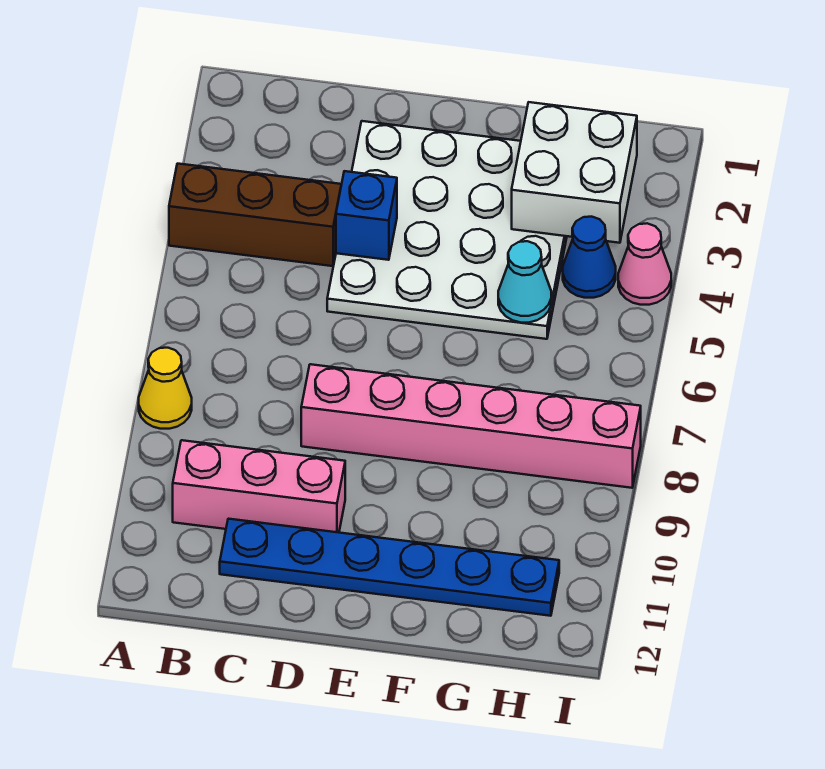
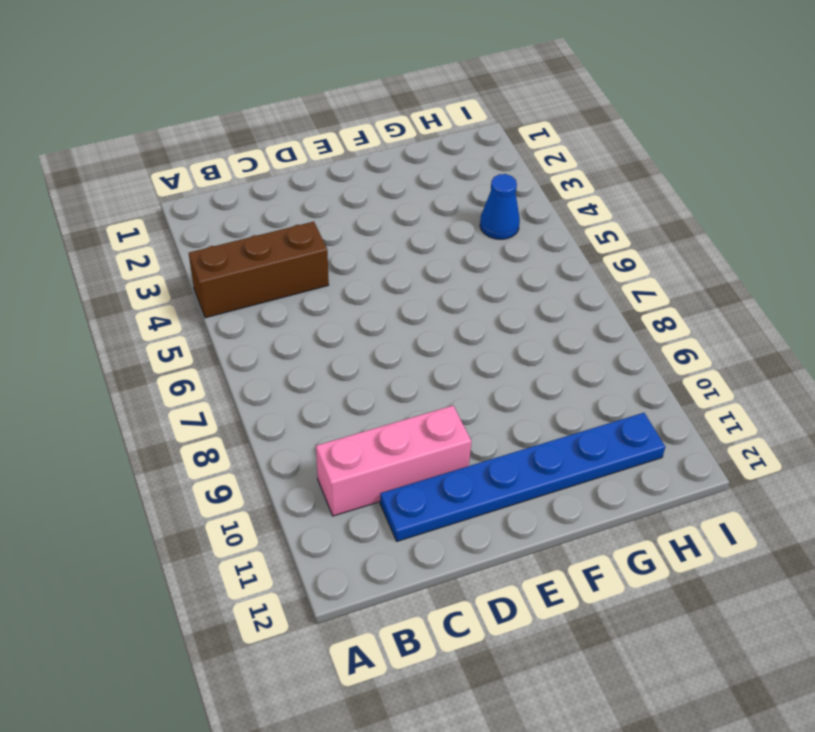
none -> yellow 1x1 cone [139,348,192,429]
none -> white 4x4 plate [327,121,567,339]

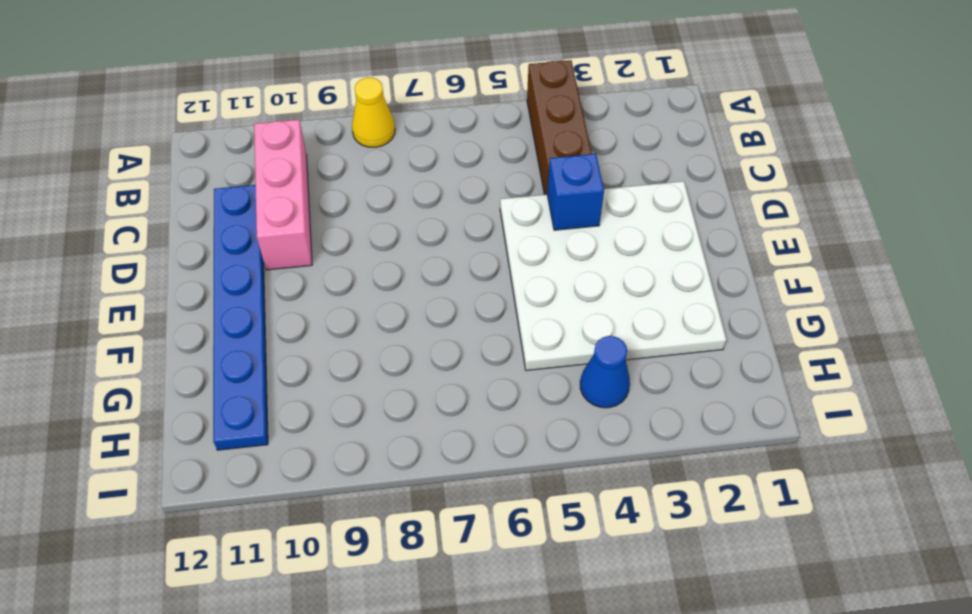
none -> pink 1x6 brick [301,364,641,488]
none -> pink 1x1 cone [618,223,671,305]

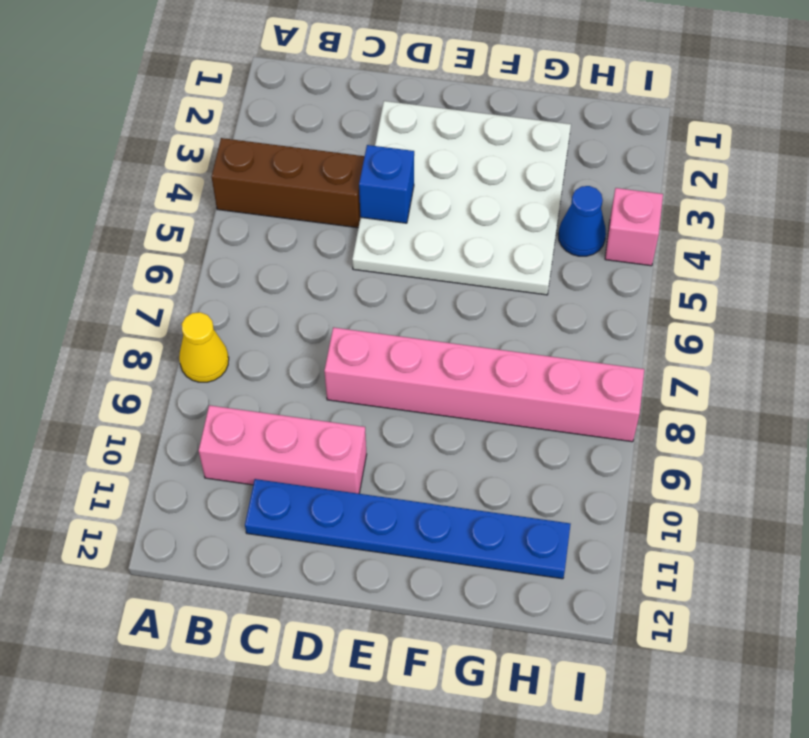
pink 1x1 brick [605,188,663,266] -> pink 1x1 cone [618,223,671,305]
none -> white 2x2 brick [512,102,637,243]
none -> cyan 1x1 cone [498,241,551,323]

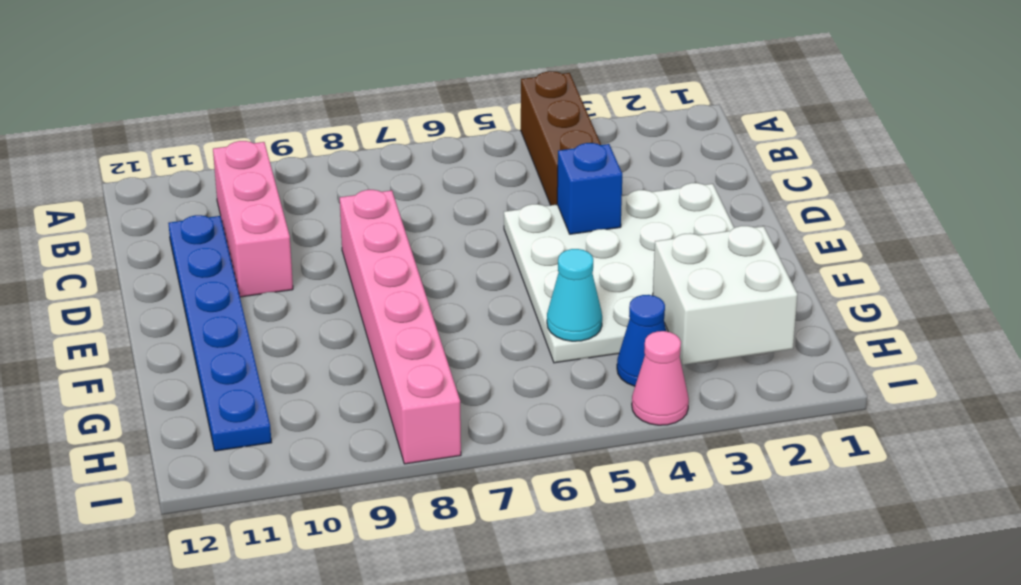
none -> yellow 1x1 cone [139,348,192,429]

